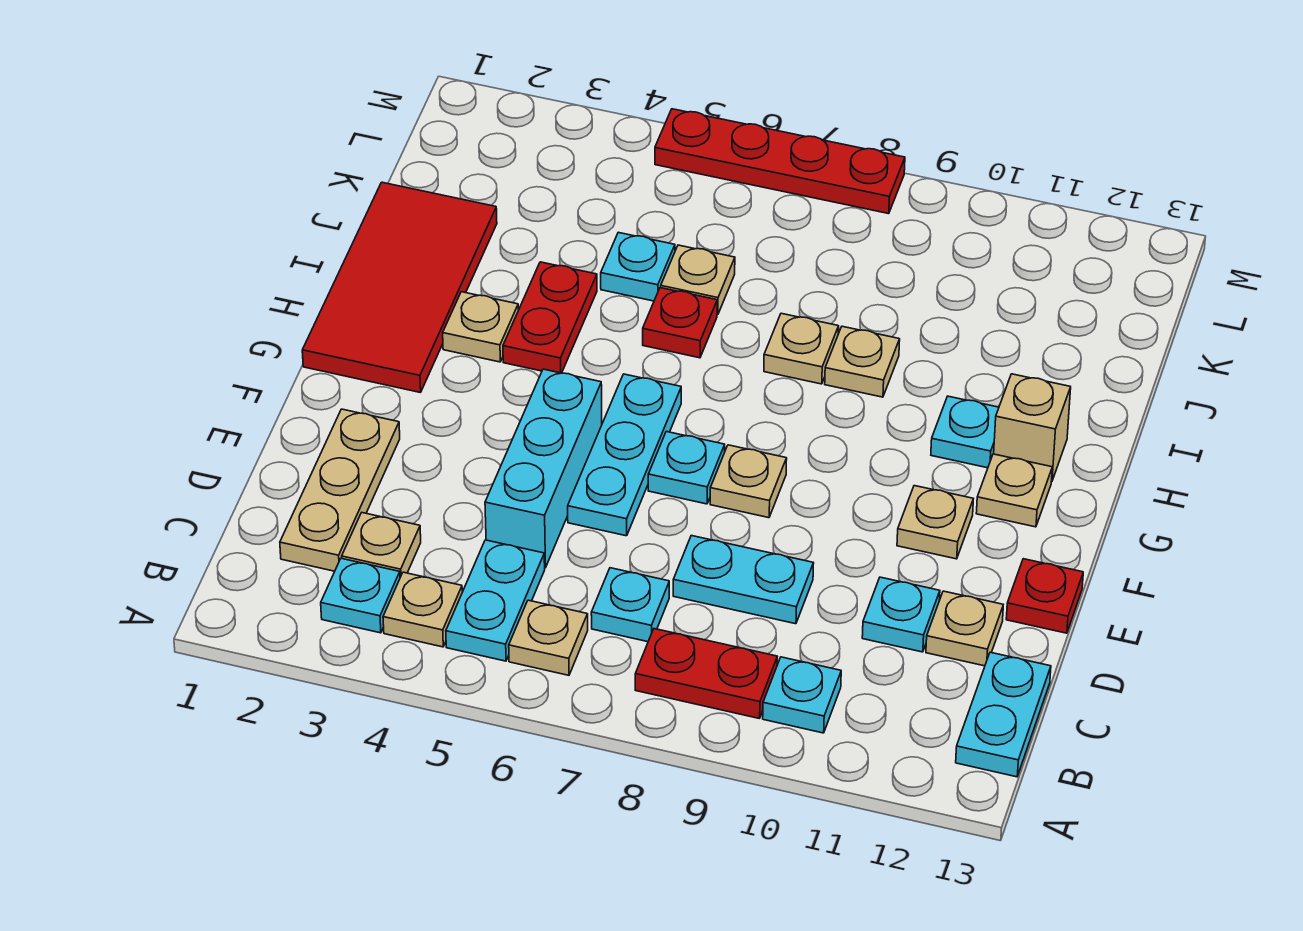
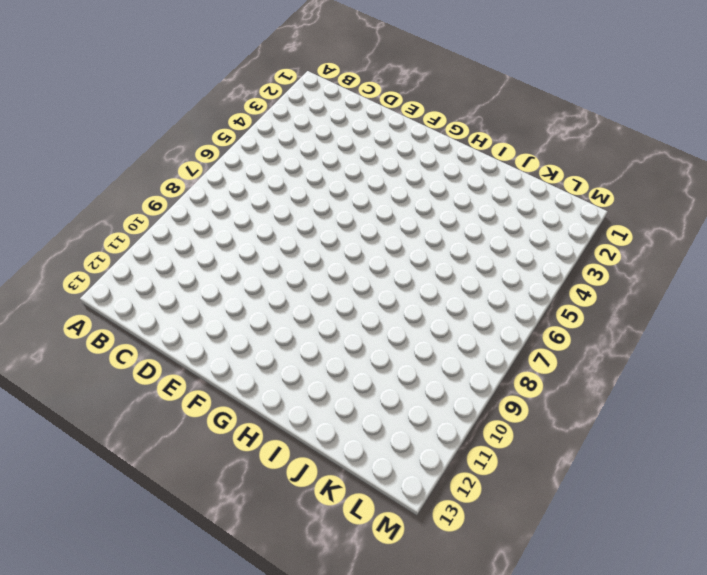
none -> cyan 1x1 plate [321,558,400,633]
none -> tan 1x1 plate [383,572,462,647]
none -> cyan 1x2 plate [446,540,545,661]
none -> tan 1x1 plate [509,600,588,675]

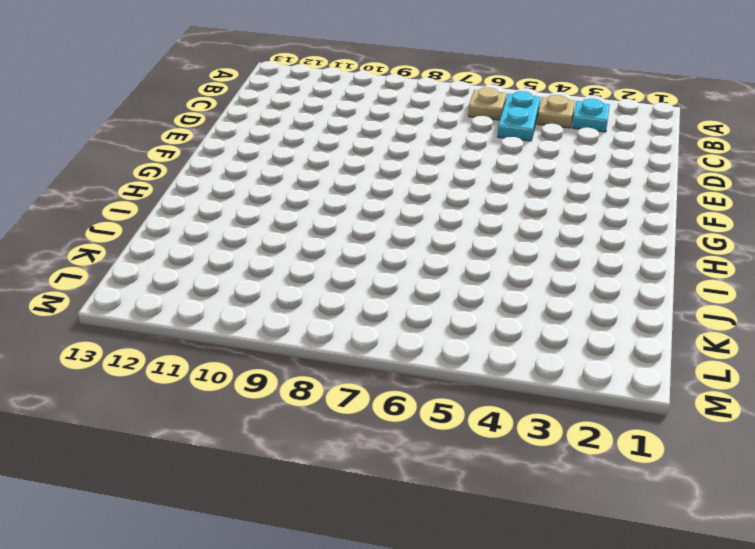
none -> red 1x2 plate [635,629,777,719]
none -> cyan 1x1 plate [763,657,841,733]
none -> cyan 1x2 plate [956,652,1051,777]
none -> tan 1x3 plate [280,409,400,571]

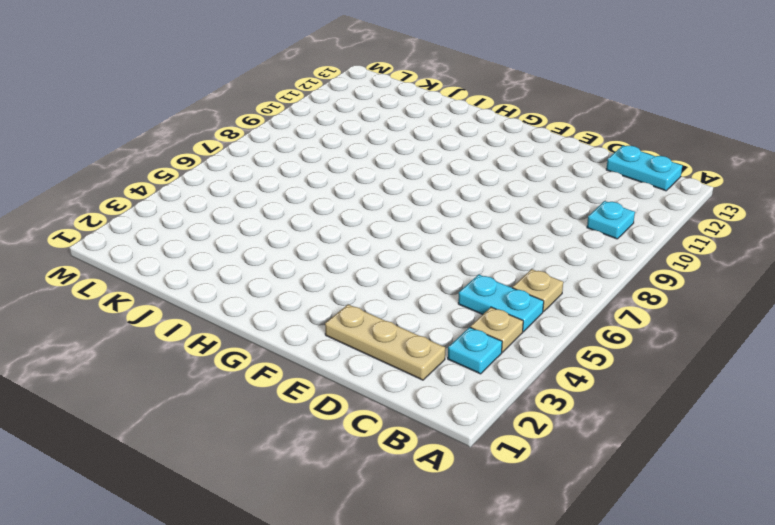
none -> red 1x2 plate [635,629,777,719]
none -> tan 1x1 plate [342,513,421,577]
none -> cyan 1x1 plate [591,568,669,642]
none -> cyan 1x3 brick [485,369,602,568]

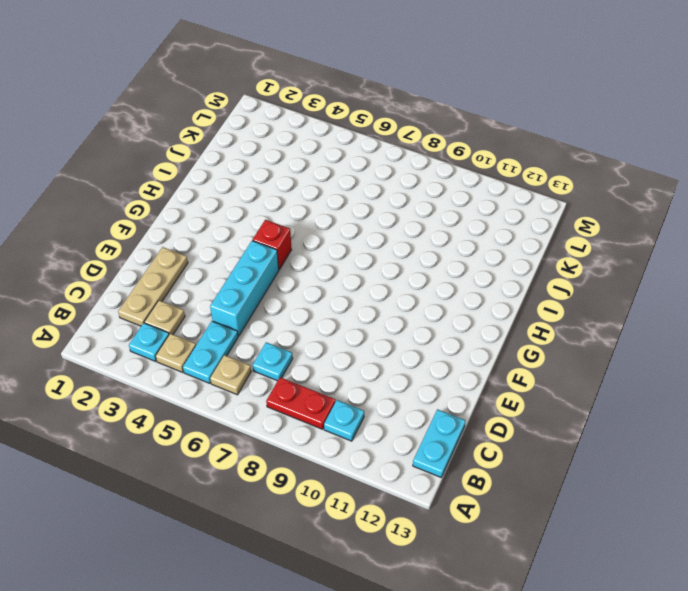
red 1x1 brick [253,220,292,269] -> none
none -> cyan 1x2 plate [673,536,814,624]
none -> cyan 1x1 plate [862,577,940,652]
none -> tan 1x1 plate [926,591,1003,666]
none -> cyan 1x3 plate [568,374,681,536]

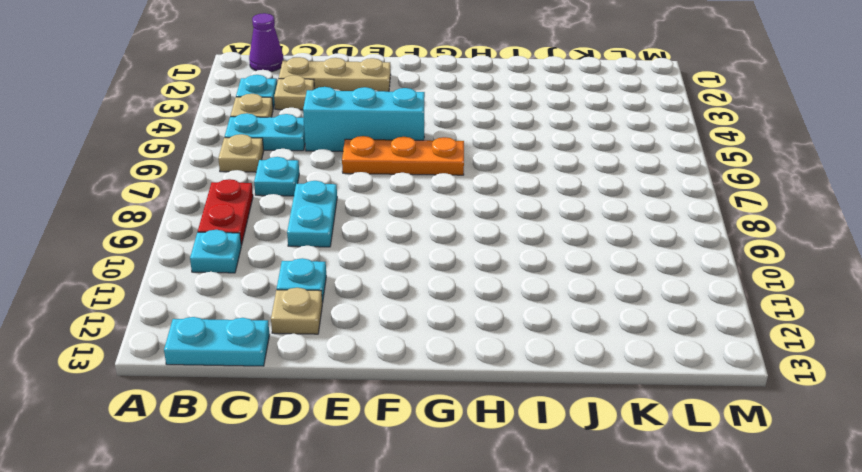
purple 1x1 cone [249,13,284,72] -> none
orange 1x3 plate [342,136,464,175] -> cyan 1x3 plate [568,374,681,536]
none -> red 1x1 plate [1006,559,1083,633]
none -> cyan 1x1 plate [648,432,725,504]
none -> tan 1x1 plate [710,445,787,518]
none -> tan 1x1 plate [897,486,973,559]

